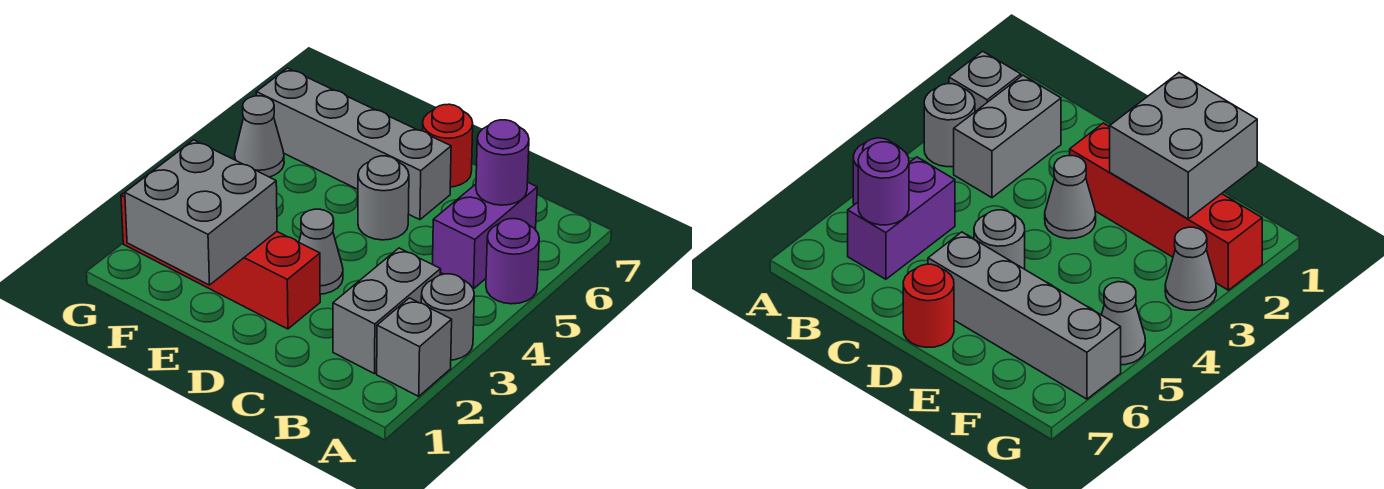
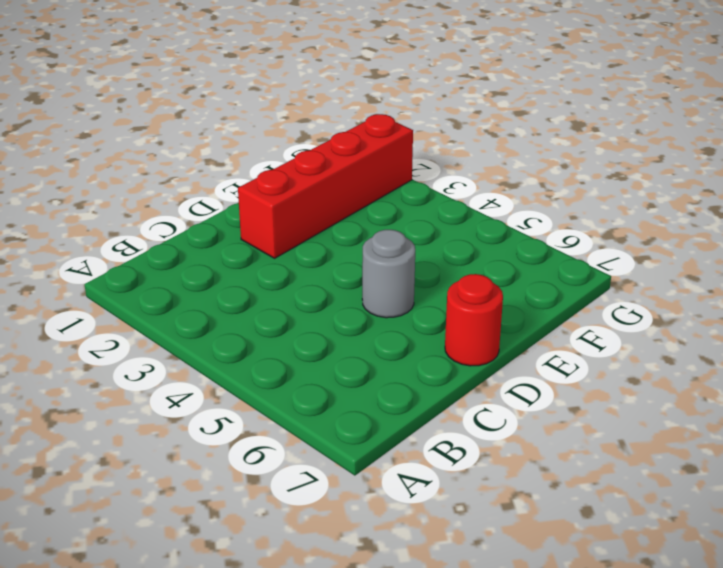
none -> grey 1x1 brick [377,298,452,396]
none -> grey 1x1 round brick [421,274,474,360]
none -> purple 1x1 round brick [486,219,539,304]

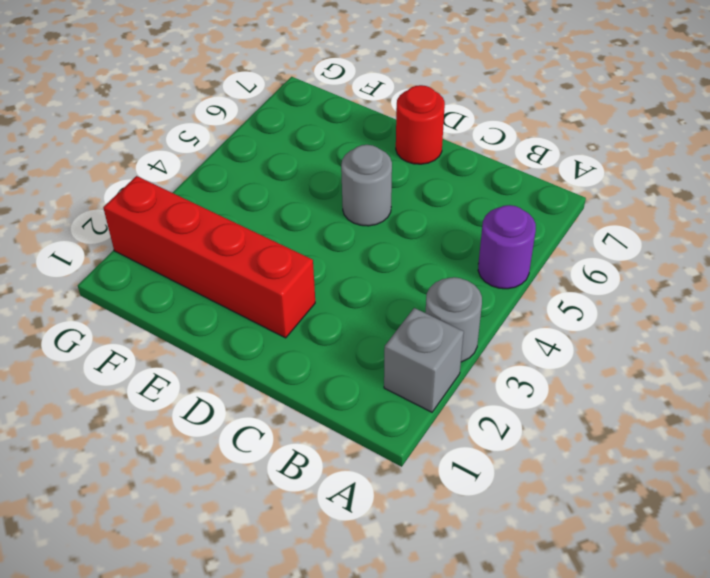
none -> grey 1x2 brick [333,248,441,374]
none -> purple 1x2 brick [433,182,537,289]
none -> grey 1x1 cone [299,209,343,294]

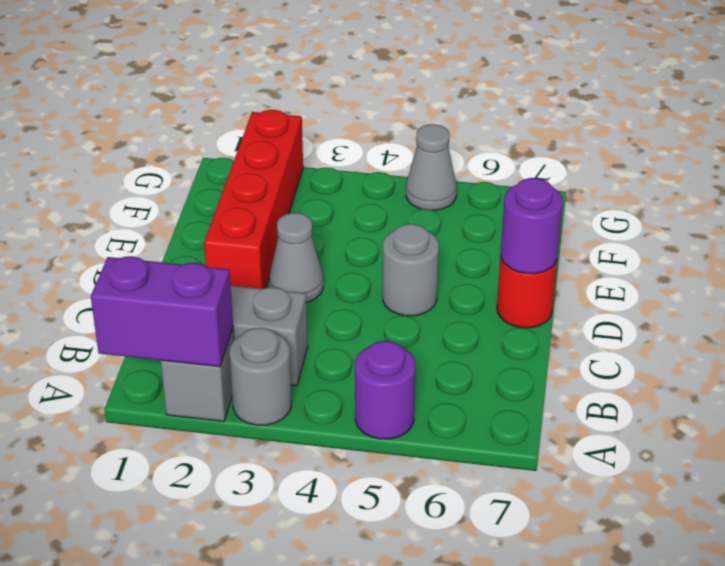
purple 1x2 brick [91,256,233,367] -> purple 1x2 brick moved to [433,182,537,289]
purple 1x1 round brick [501,178,563,274] -> purple 1x1 round brick moved to [476,120,529,205]
none -> grey 1x4 brick [256,68,451,220]
none -> grey 1x1 cone [1165,227,1216,310]
none -> grey 2x2 brick [125,140,277,285]

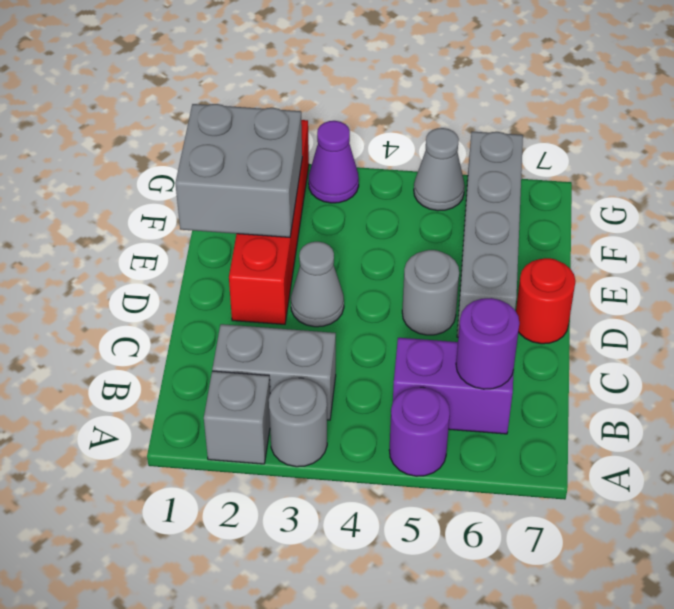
purple 1x1 cone [309,121,359,203] -> grey 1x1 cone [1165,227,1216,310]

